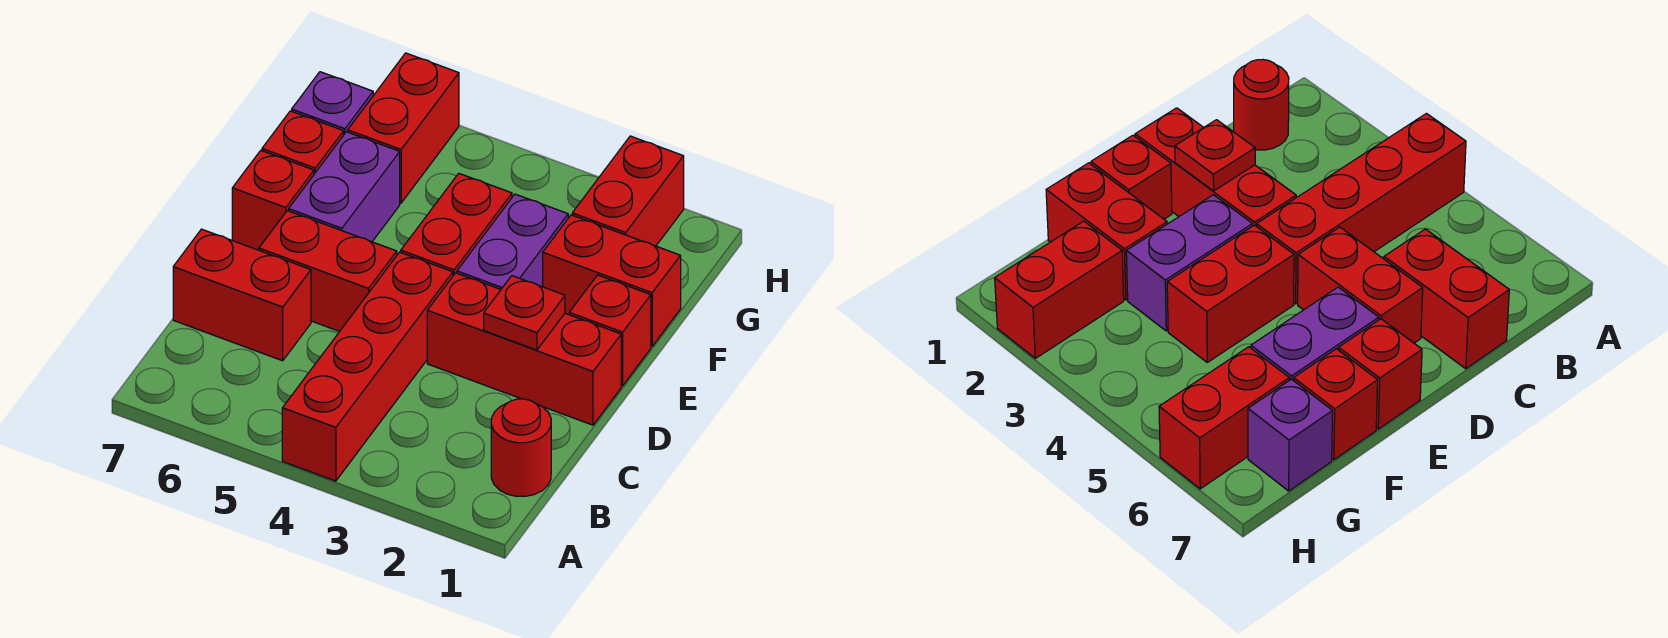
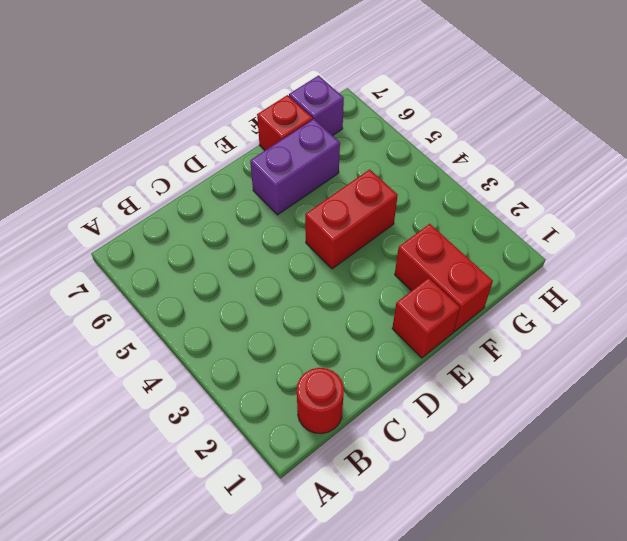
none -> red 1x4 brick [282,252,453,481]
none -> red 1x2 brick [173,229,311,361]
none -> red 1x3 brick [427,273,621,425]

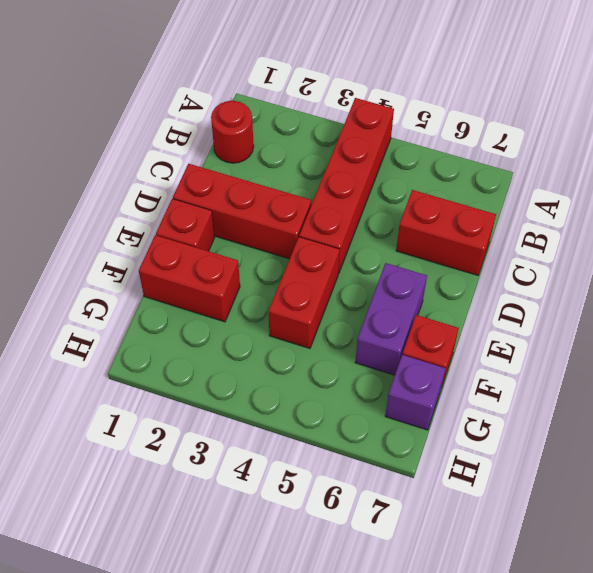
none -> red 1x2 brick [259,211,397,332]
none -> purple 1x2 brick [457,194,568,289]
none -> red 1x1 brick [232,151,314,250]

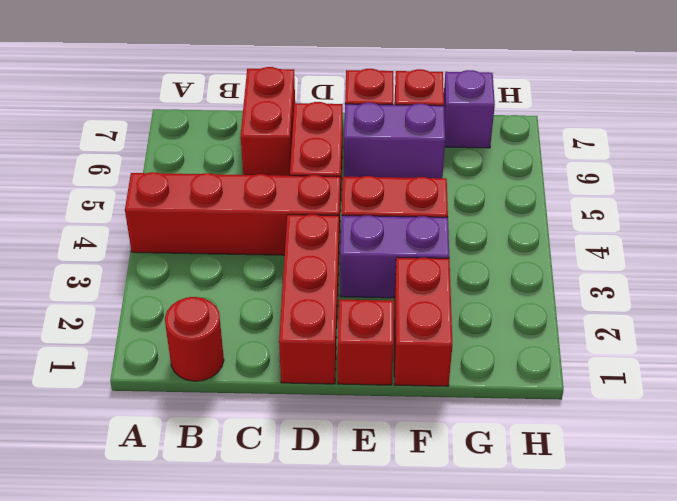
none -> red 1x2 brick [572,136,684,246]
none -> red 1x2 brick [348,53,459,203]
none -> red 1x1 plate [484,276,565,350]

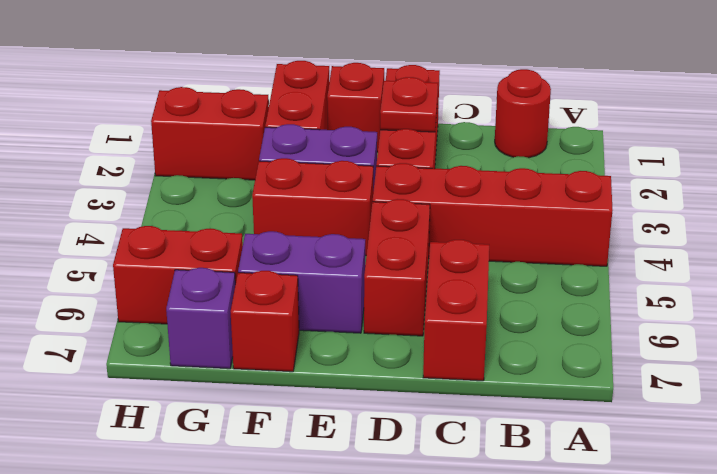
none -> red 1x1 brick [232,151,314,250]

